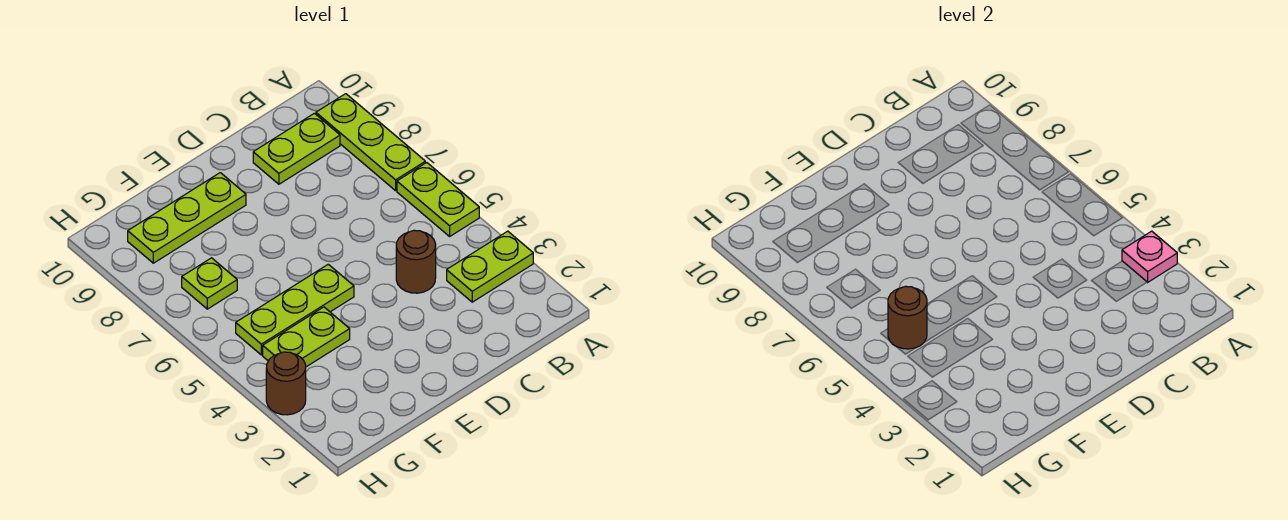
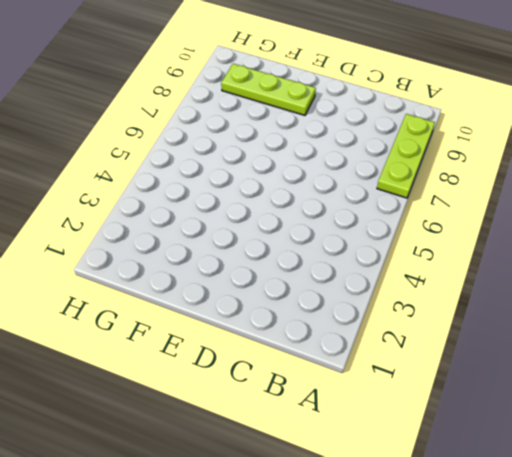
none -> lime 1x2 plate [447,231,533,302]
none -> lime 1x2 plate [397,162,479,236]
none -> lime 1x2 plate [253,113,340,184]

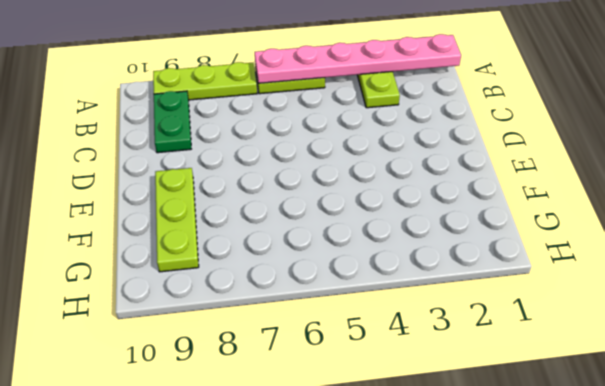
pink 1x6 plate [255,34,461,83] -> pink 1x1 plate [1122,231,1177,282]
green 1x2 plate [154,91,191,153] -> lime 1x2 plate [253,113,340,184]
none -> brown 1x1 round brick [396,230,436,293]
none -> lime 1x3 plate [236,264,354,355]
none -> lime 1x2 plate [263,307,350,367]

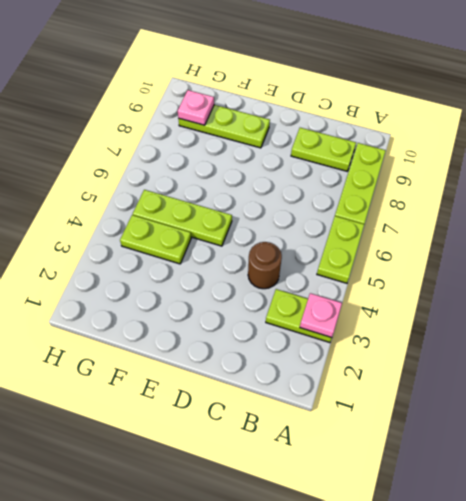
pink 1x1 plate [178,90,214,125] -> none
none -> lime 1x1 plate [182,258,237,309]
none -> brown 1x1 round brick [266,352,306,415]
none -> brown 1x1 round brick [888,286,927,349]

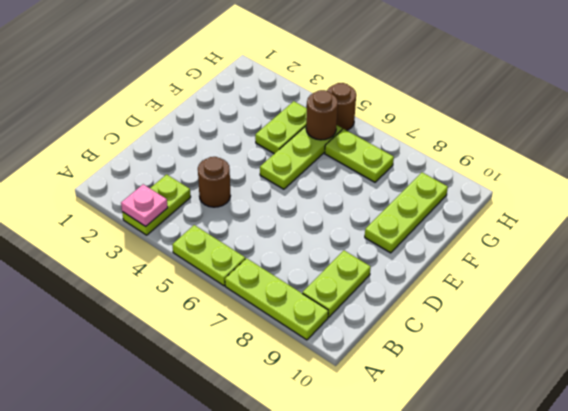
lime 1x2 plate [325,129,394,182] -> lime 1x1 plate [182,258,237,309]
brown 1x1 round brick [327,83,356,130] -> brown 1x1 round brick moved to [266,352,306,415]

